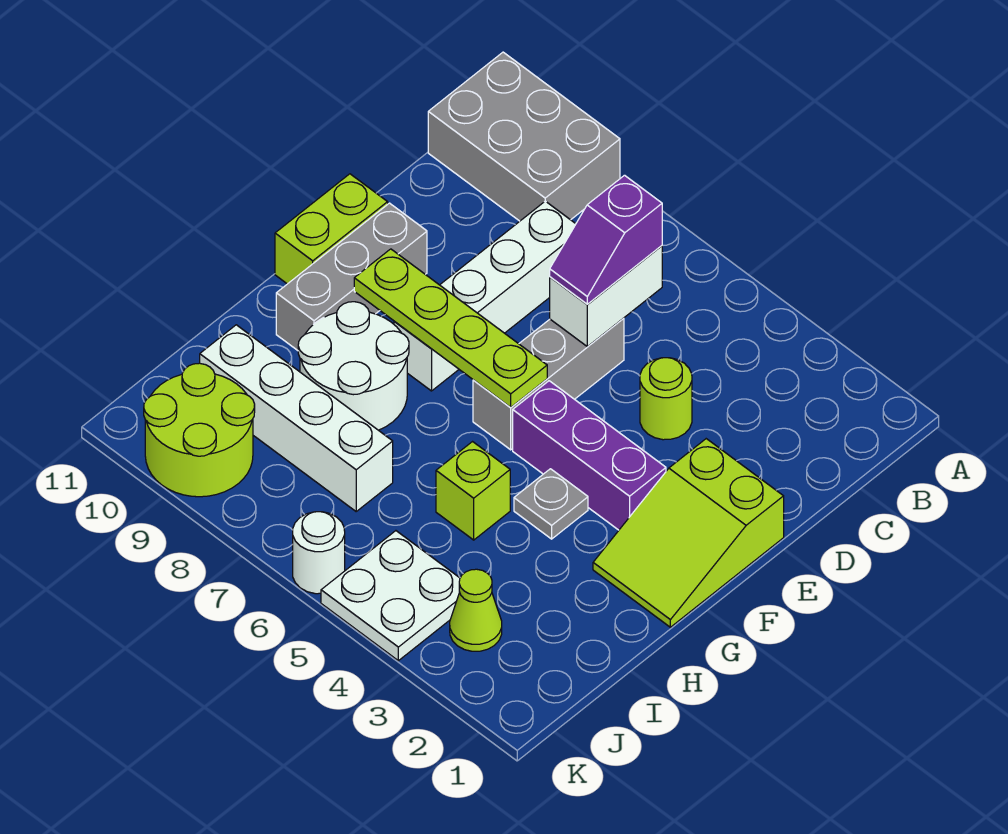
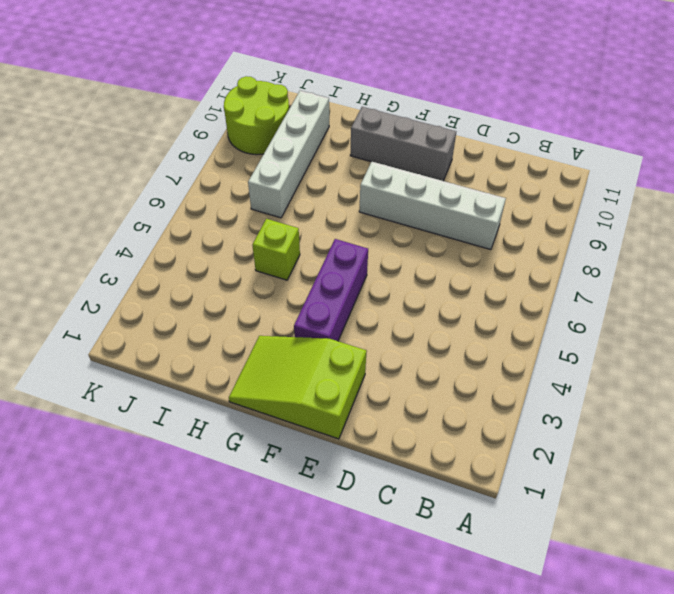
none -> grey 2x3 brick [428,52,620,221]
none -> lime 1x1 round brick [640,358,692,440]
none -> grey 1x3 brick [473,318,624,450]

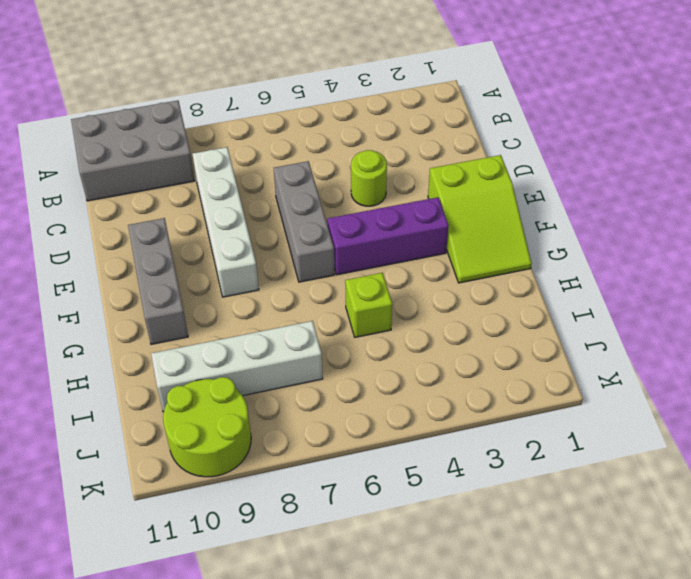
none -> lime 1x2 brick [275,174,388,284]
none -> grey 1x1 plate [514,469,588,539]
none -> white 2x2 round brick [298,302,409,430]

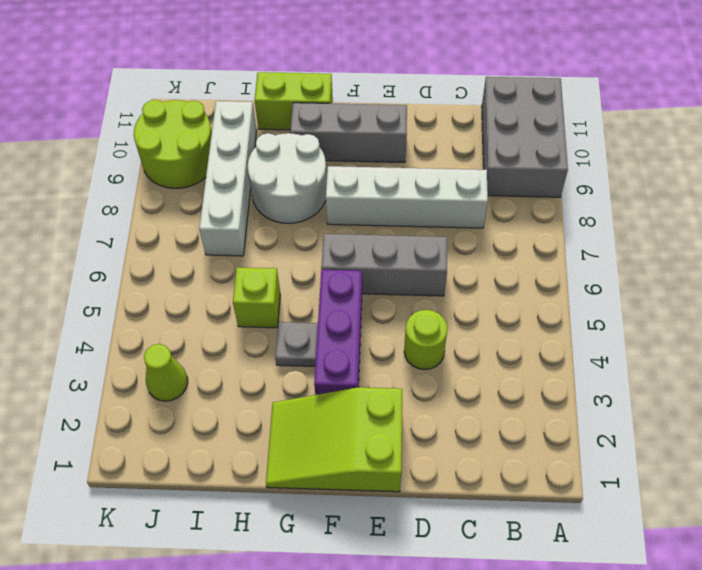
lime 1x2 brick [254,72,333,130] -> lime 1x2 brick moved to [275,174,388,284]
none -> white 2x2 plate [321,531,460,661]
none -> white 1x1 round brick [293,512,345,594]
none -> white 1x2 brick [550,246,662,347]

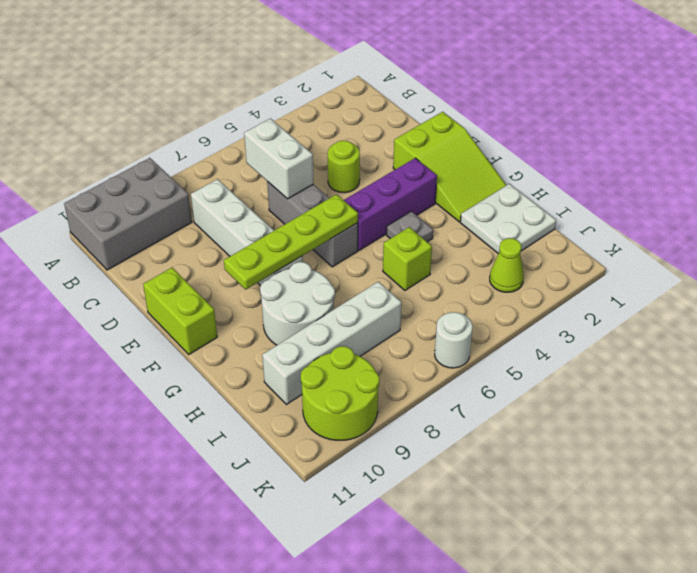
white 2x2 plate [460,184,556,254] -> white 2x2 plate moved to [321,531,460,661]
none -> grey 1x3 brick [276,203,427,350]
none -> purple 1x2 slope [550,175,662,304]

